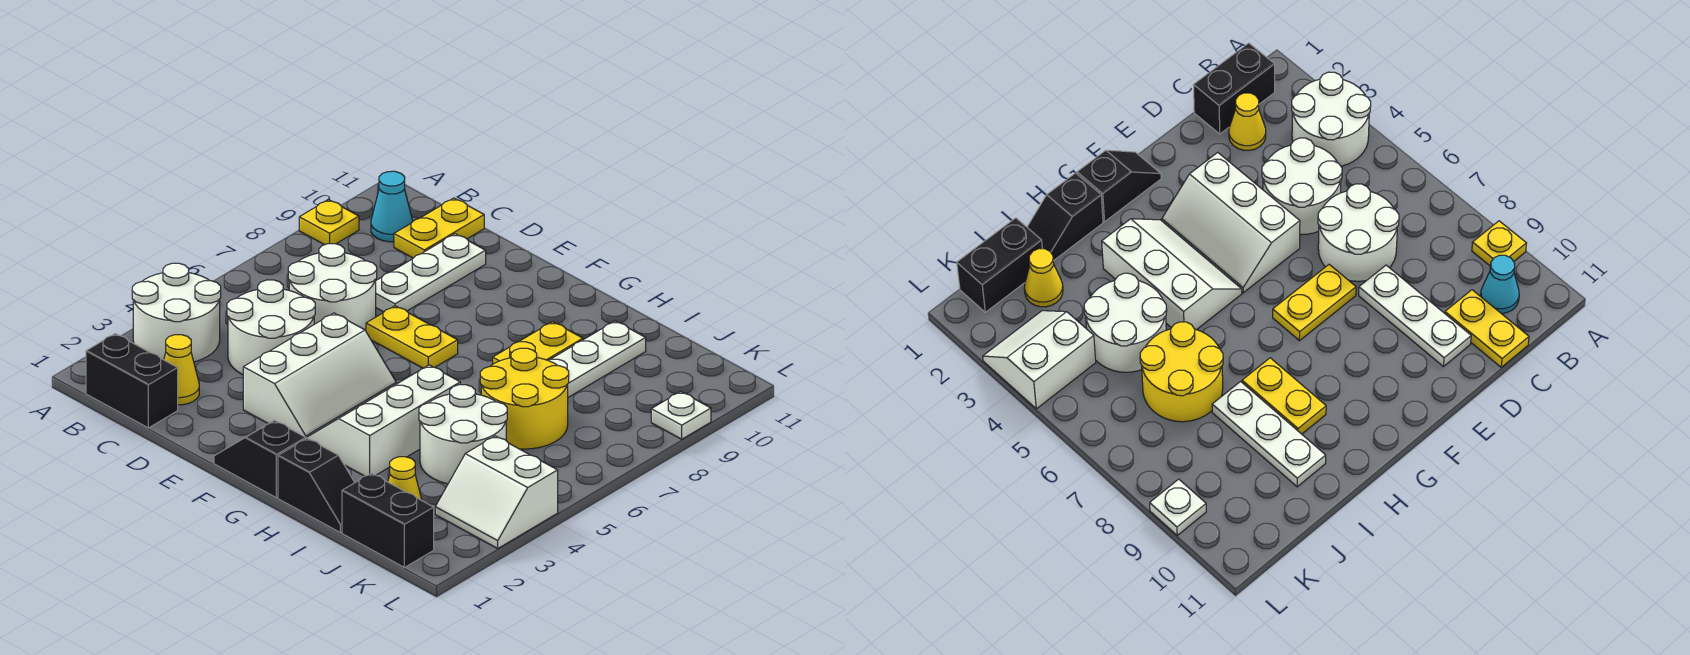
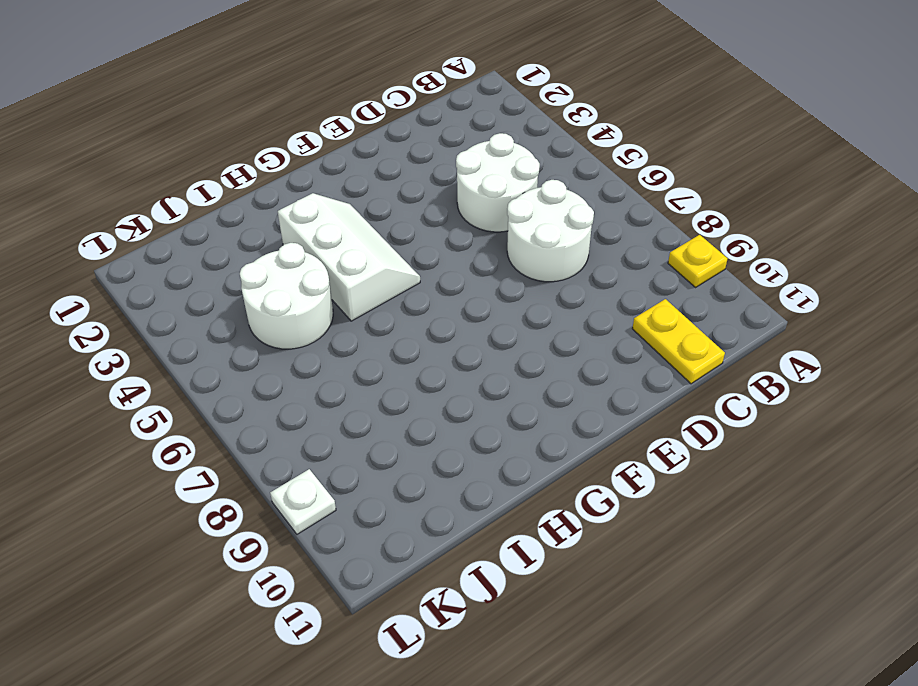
none -> white 2x2 round brick [132,263,221,362]
none -> black 1x2 brick [86,334,178,428]
none -> cyan 1x1 cone [371,171,413,242]

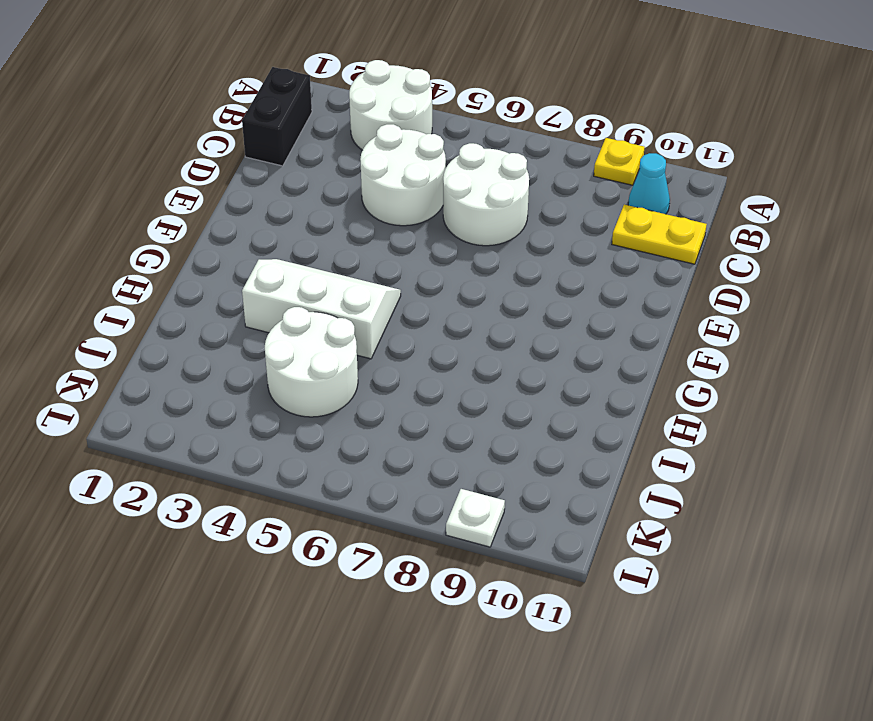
none -> yellow 1x1 cone [164,335,199,405]
none -> white 1x3 plate [376,234,486,312]
none -> white 2x3 slope [243,313,396,439]

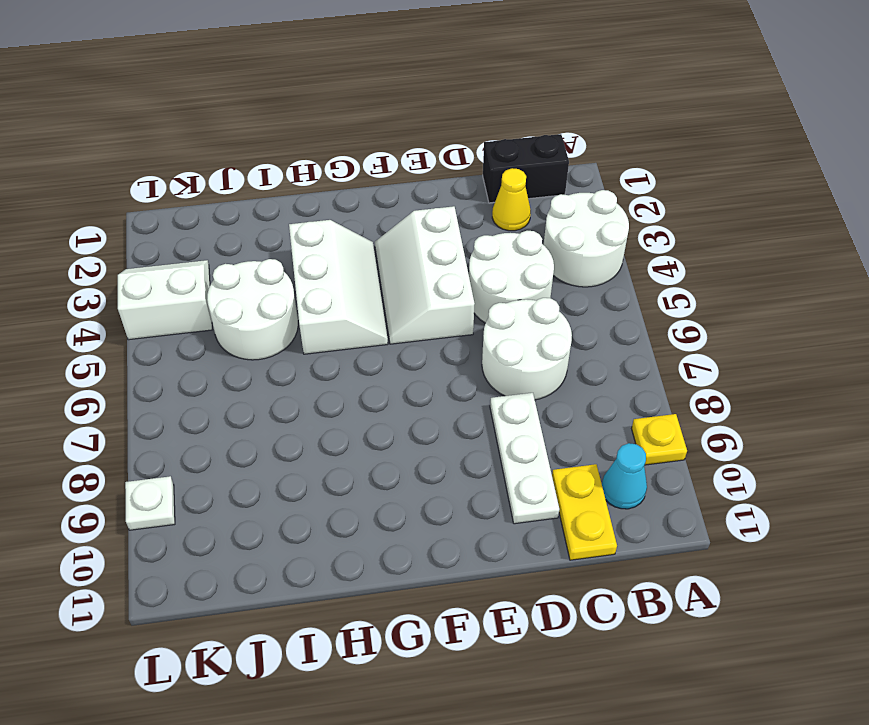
none -> yellow 1x2 plate [366,306,458,368]
none -> black 1x2 slope [214,420,306,498]
none -> black 1x2 slope [278,438,355,533]

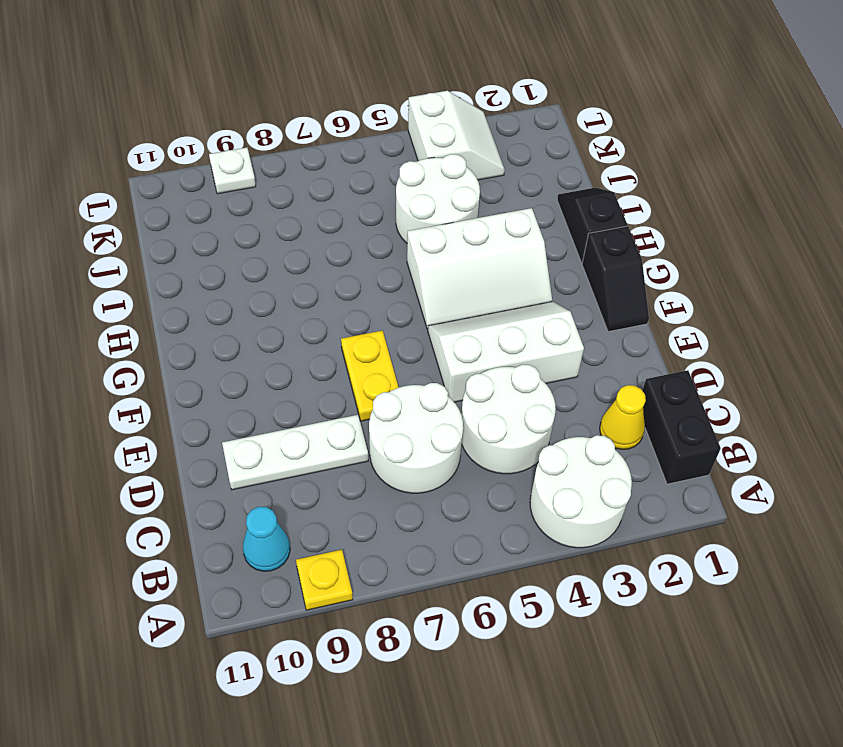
none -> yellow 1x2 plate [394,198,484,258]
none -> yellow 1x2 plate [493,322,583,364]
none -> yellow 2x2 round brick [480,348,569,449]

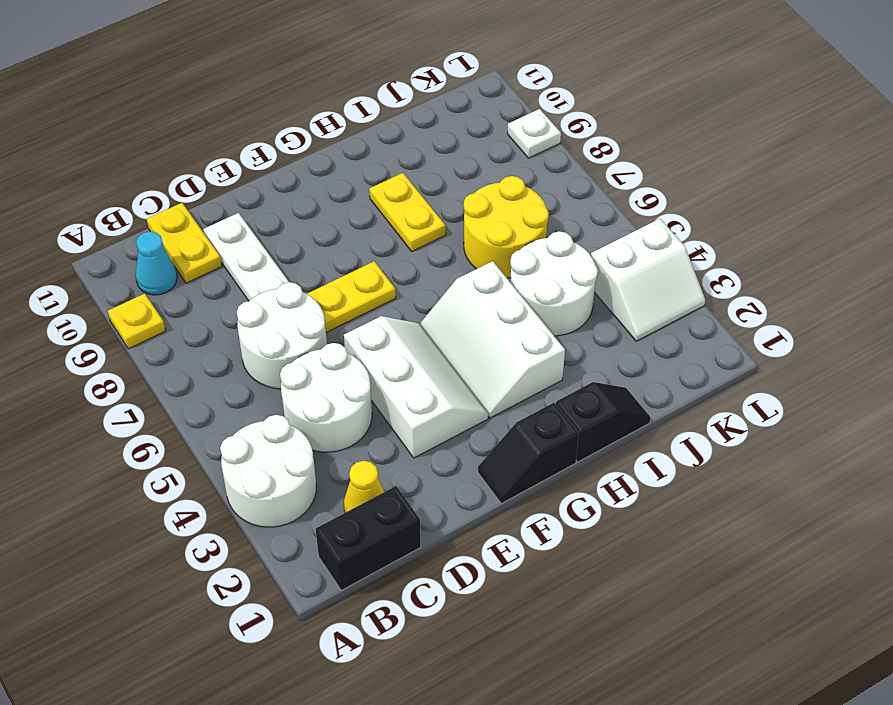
none -> white 1x3 plate [548,321,646,397]
none -> black 1x2 brick [342,473,434,568]
none -> yellow 1x1 cone [388,457,422,500]

